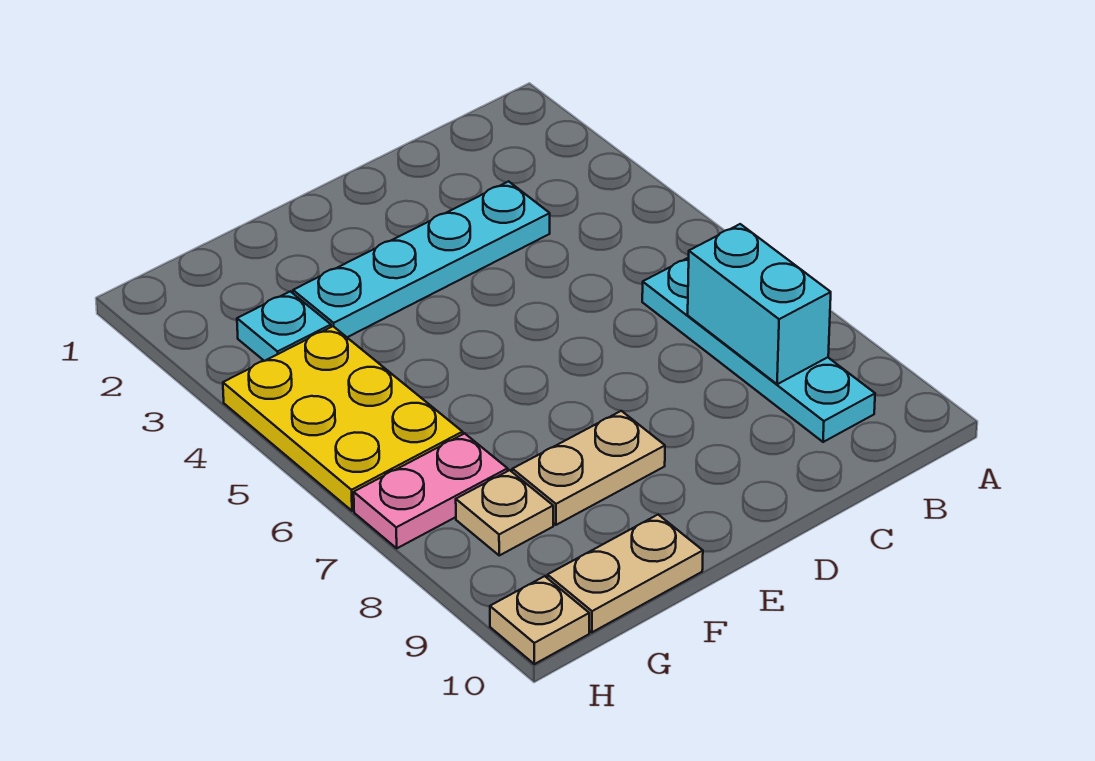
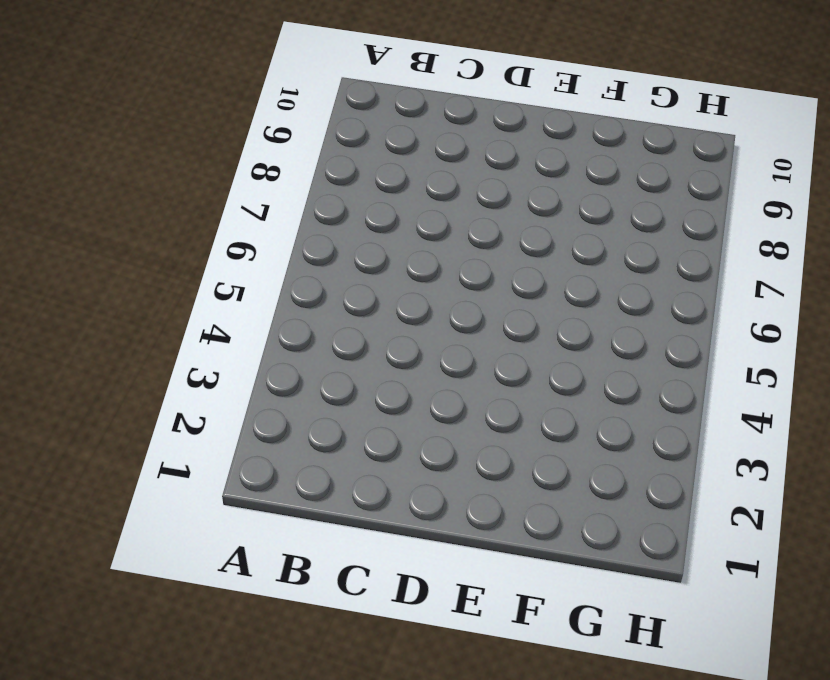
none -> cyan 1x4 plate [642,258,875,442]
none -> cyan 1x4 plate [293,181,550,337]

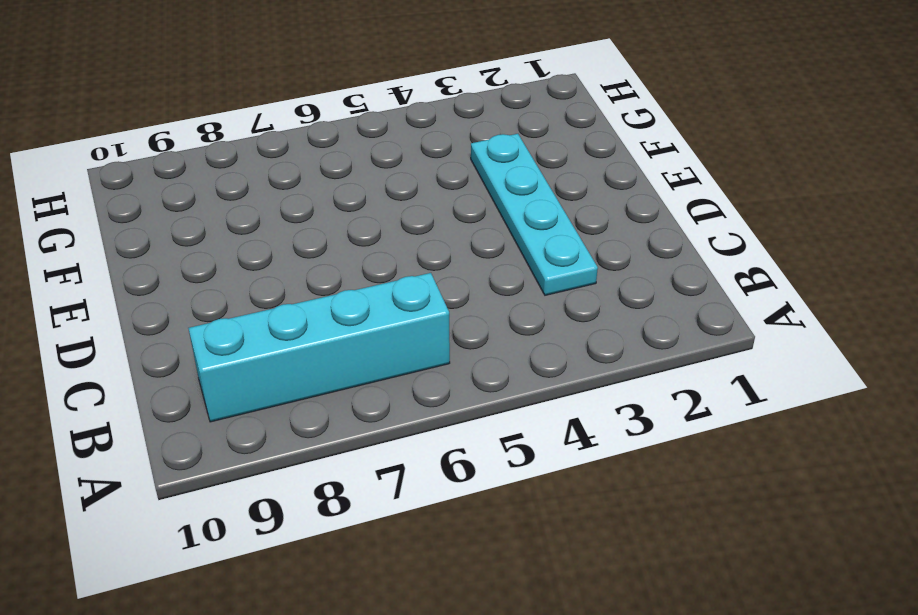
cyan 1x4 brick [188,273,450,422] -> cyan 1x4 plate [642,258,875,442]
none -> tan 1x2 plate [512,411,665,525]
none -> tan 1x2 plate [548,515,703,632]

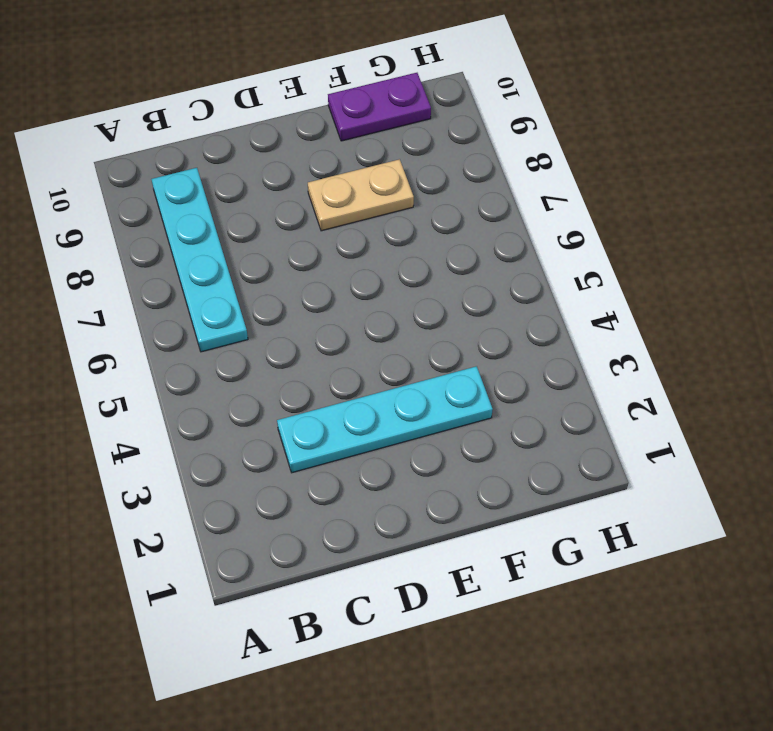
purple 1x2 plate [328,73,431,141] -> tan 1x2 plate [548,515,703,632]
none -> cyan 1x1 plate [237,291,331,361]
none -> yellow 2x3 plate [223,326,463,511]

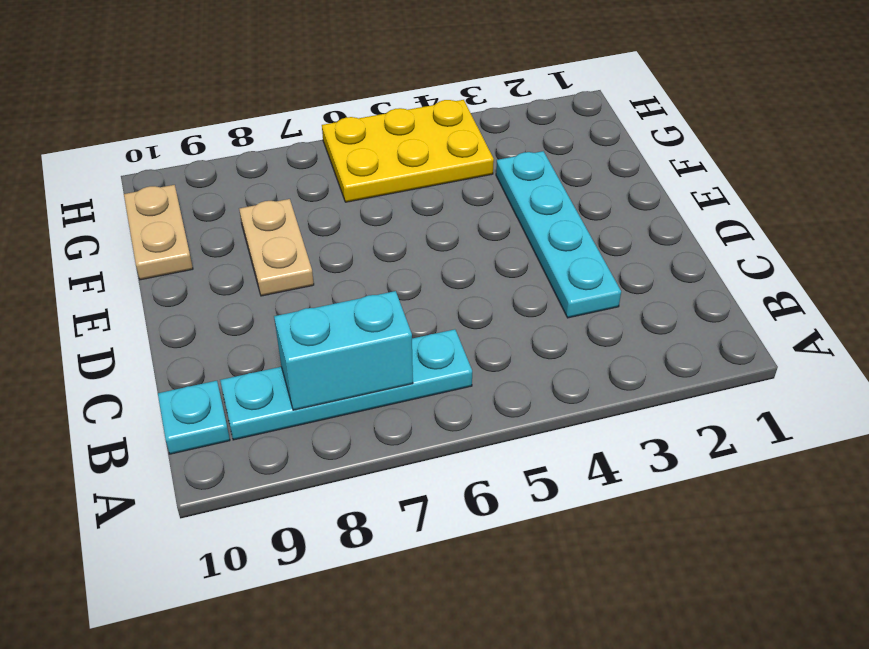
cyan 1x1 plate [158,381,230,454] -> cyan 1x1 plate moved to [237,291,331,361]
none -> pink 1x2 plate [354,433,508,548]
none -> tan 1x1 plate [456,470,553,555]

